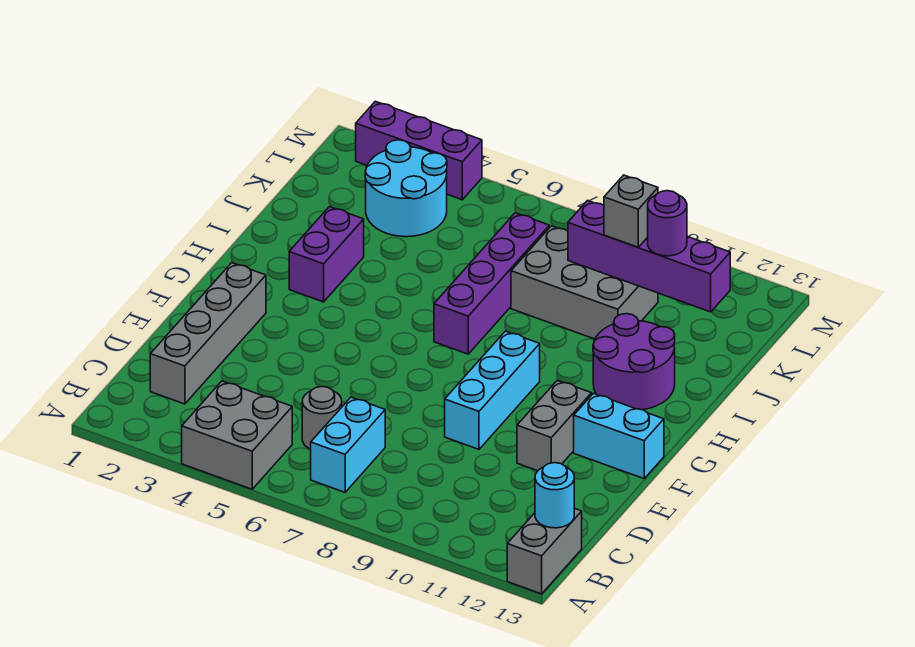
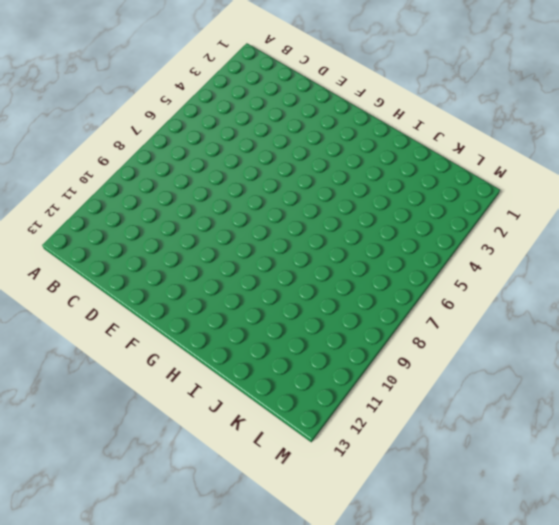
none -> grey 2x2 brick [182,381,292,489]
none -> grey 1x2 brick [507,508,582,594]
none -> cyan 1x2 brick [311,397,385,492]

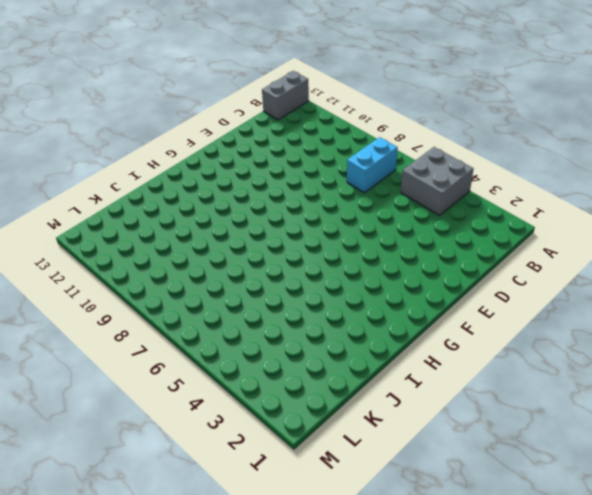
none -> grey 1x4 brick [150,263,266,404]
none -> grey 1x1 round brick [302,387,342,449]
none -> cyan 1x3 brick [445,331,540,449]

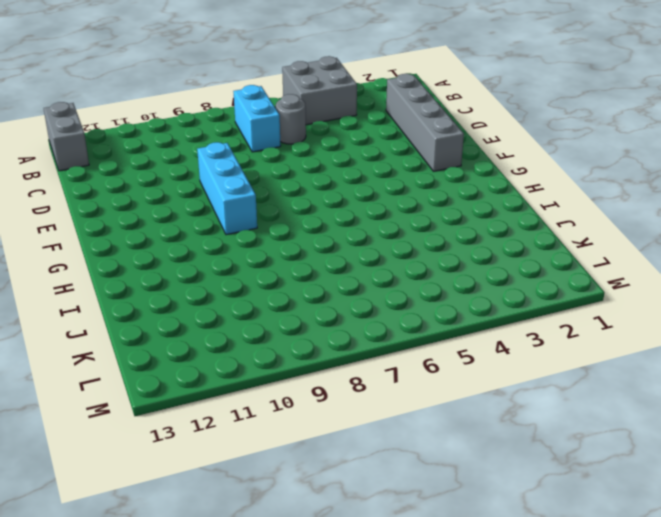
none -> grey 1x2 brick [517,380,592,471]
none -> cyan 1x2 brick [574,393,664,479]
none -> purple 1x2 brick [289,207,364,302]

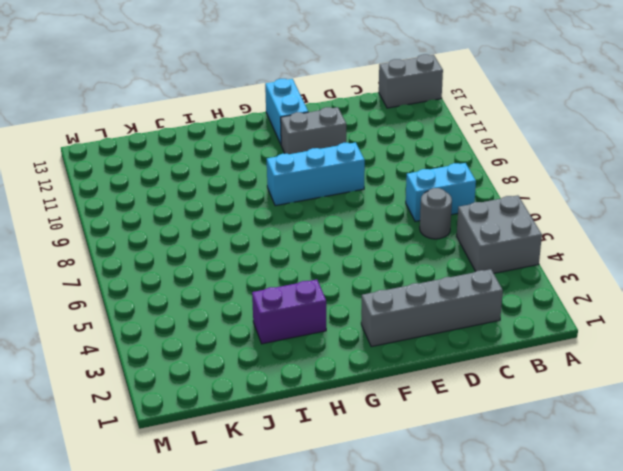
none -> purple 1x4 brick [434,213,549,354]
none -> purple 2x2 round brick [593,314,675,410]
none -> grey 2x3 brick [511,226,658,339]

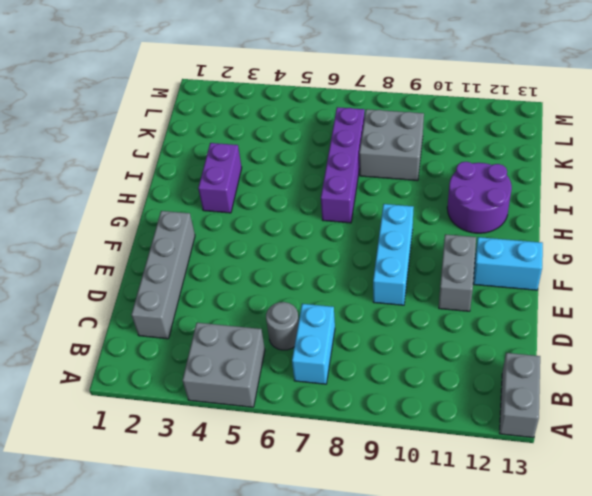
grey 2x2 brick [359,109,424,180] -> grey 2x3 brick [511,226,658,339]
none -> cyan 2x2 round brick [365,140,447,237]
none -> purple 1x3 brick [356,101,482,200]
none -> cyan 1x1 round brick [535,463,574,528]

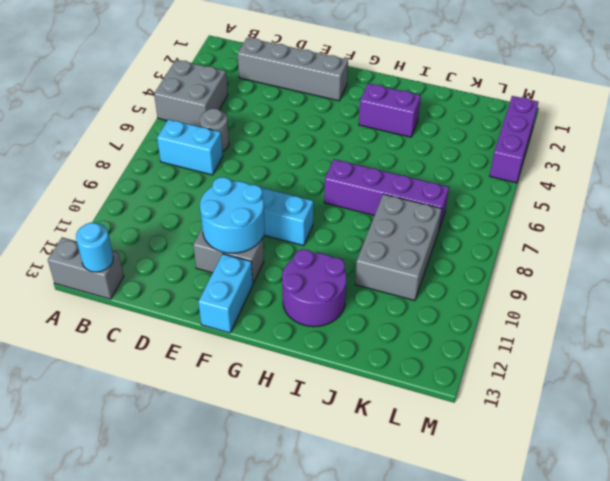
cyan 2x2 round brick [200,177,265,253] -> cyan 2x2 round brick moved to [365,140,447,237]
none -> purple 1x4 brick [568,201,730,312]
none -> grey 1x1 brick [604,175,658,247]
none -> purple 1x1 round brick [648,191,687,256]

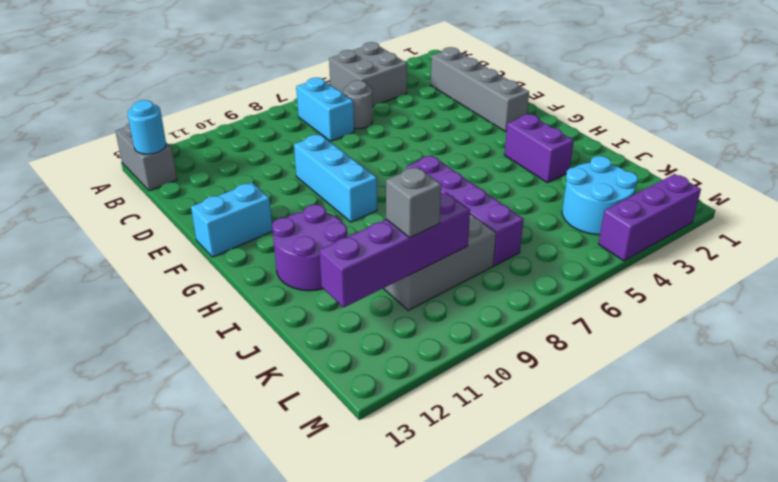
none -> grey 1x2 brick [517,380,592,471]
none -> purple 1x1 round brick [648,191,687,256]

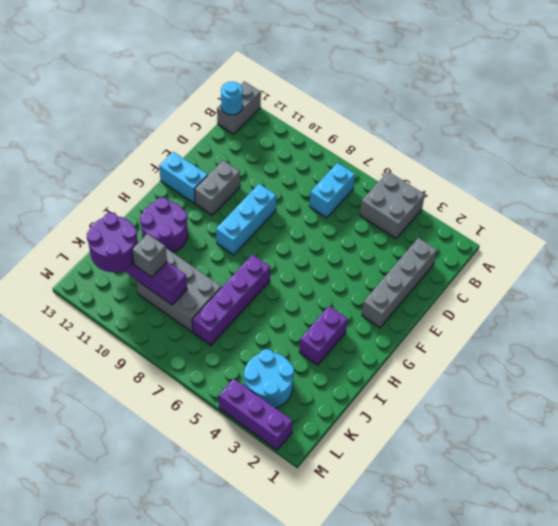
purple 2x2 round brick [87,213,138,272] -> purple 1x1 round brick [648,191,687,256]
none -> grey 1x1 round brick [302,387,342,449]

